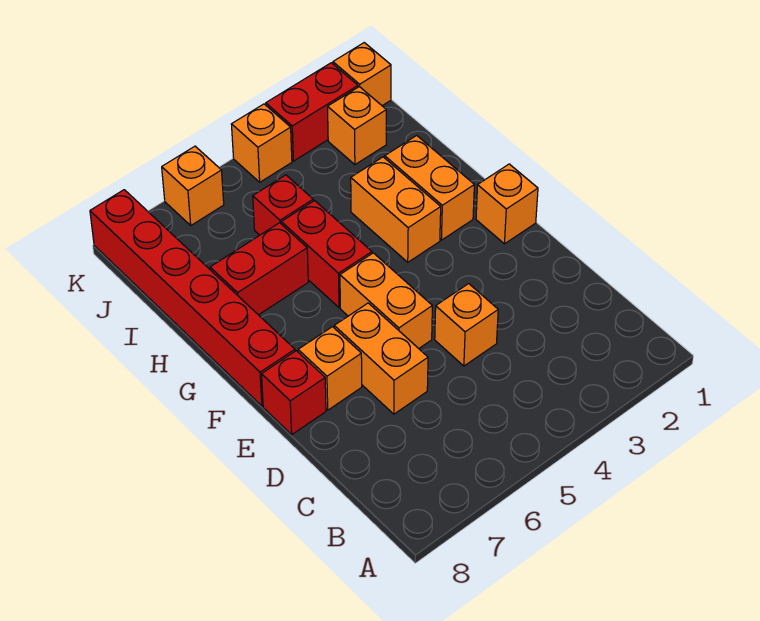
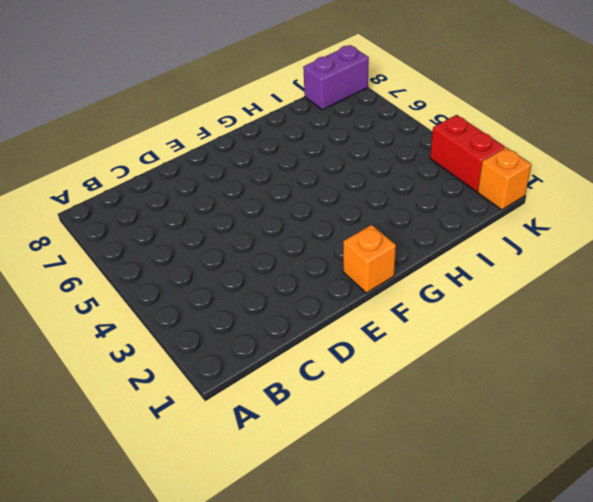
purple 1x2 brick [303,45,369,110] -> red 1x6 brick [90,190,295,406]
none -> orange 1x1 brick [435,284,498,366]
none -> orange 1x2 brick [334,303,428,414]
none -> orange 1x2 brick [340,253,432,348]

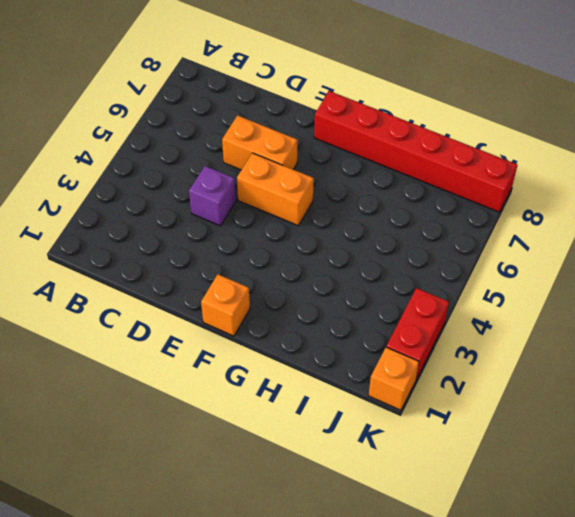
purple 1x1 brick [189,166,236,226] -> orange 1x1 brick [435,284,498,366]
none -> orange 1x1 brick [298,327,362,410]
none -> red 1x1 brick [262,351,326,434]
none -> orange 1x2 brick [385,136,474,240]

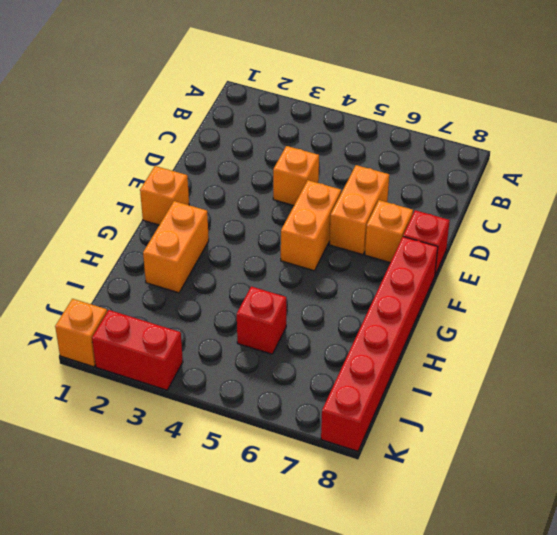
none -> orange 1x2 brick [351,157,441,262]
none -> red 1x2 brick [281,201,372,308]
none -> red 1x2 brick [210,223,308,315]

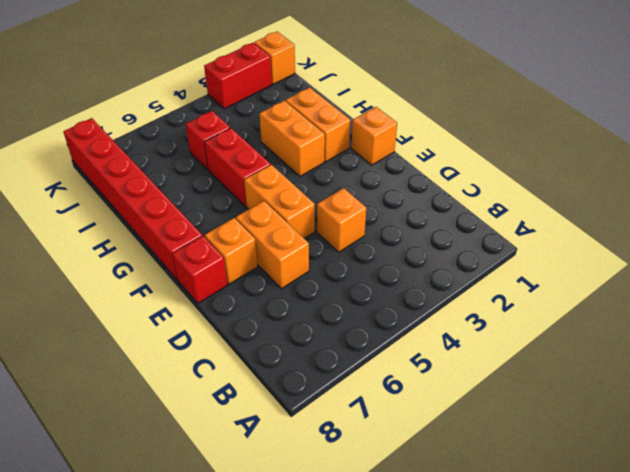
none -> red 1x2 brick [210,223,308,315]
none -> orange 1x1 brick [328,87,386,165]
none -> orange 1x1 brick [231,104,292,182]

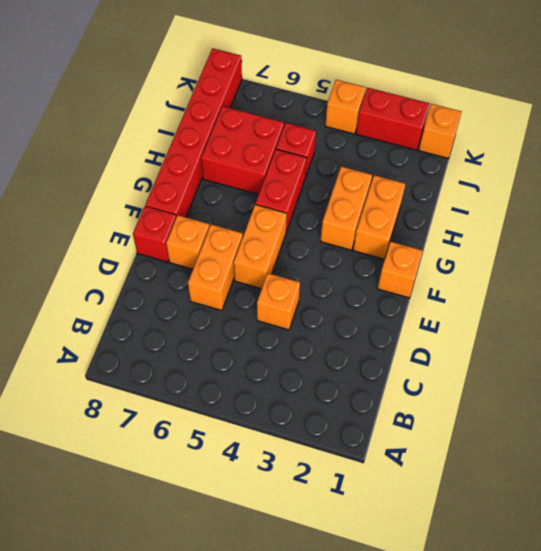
red 2x2 brick [201,106,284,194] -> red 1x2 brick [210,223,308,315]
none -> orange 1x1 brick [328,87,386,165]
none -> orange 1x1 brick [162,146,224,225]

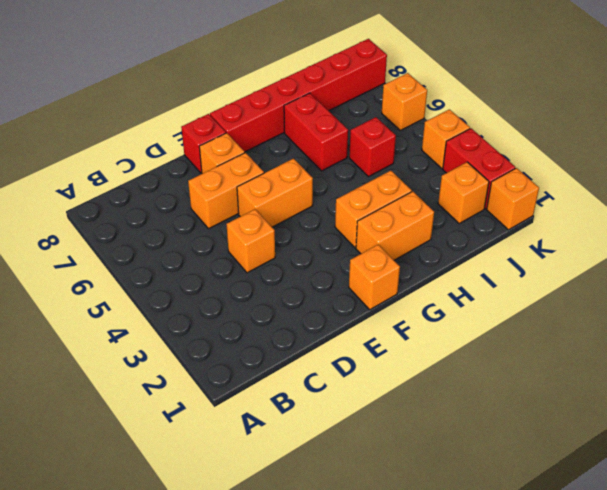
none -> red 1x2 brick [281,201,372,308]

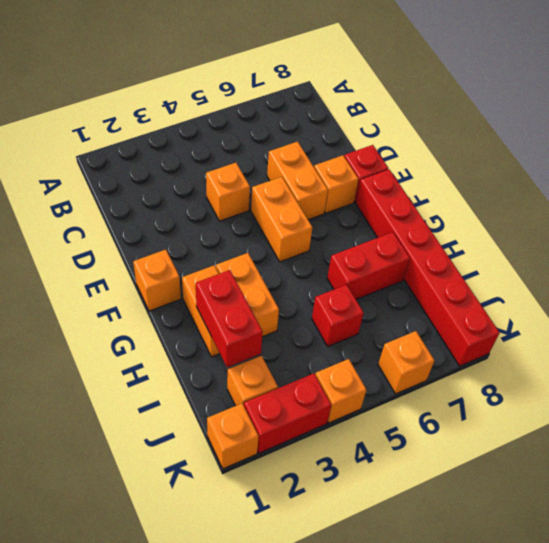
red 1x2 brick [196,270,263,367] -> red 1x2 brick moved to [281,201,372,308]

